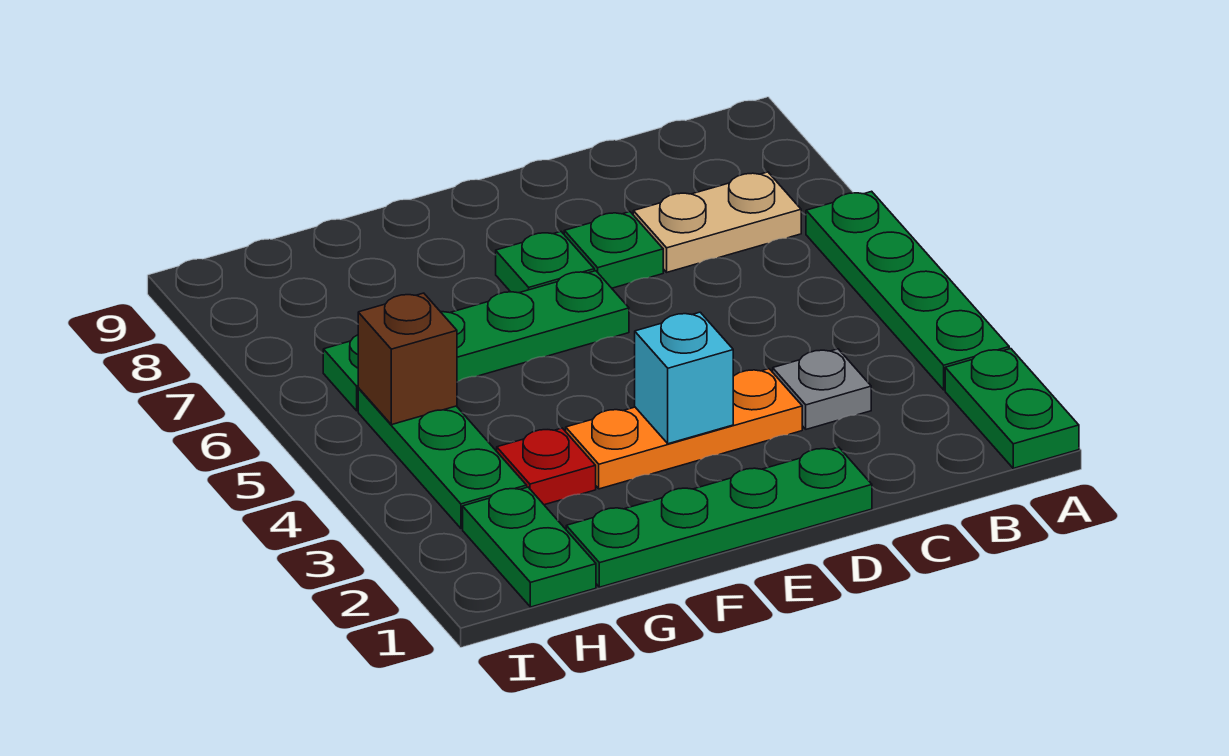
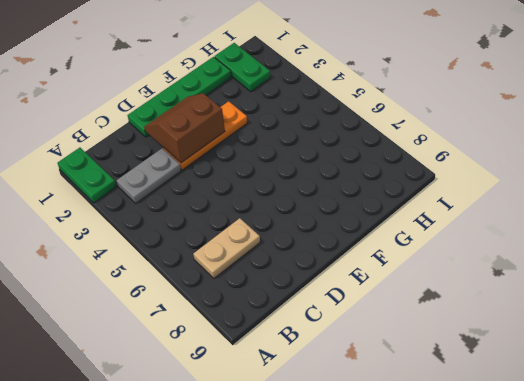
grey 1x2 plate [117,148,181,203] -> grey 1x1 plate [773,349,871,429]
brown 2x2 slope [144,93,225,163] -> cyan 1x1 brick [635,312,733,444]
none -> green 1x4 plate [806,191,1009,390]
none -> green 1x1 plate [564,212,663,288]
none -> green 1x4 plate [323,271,629,411]

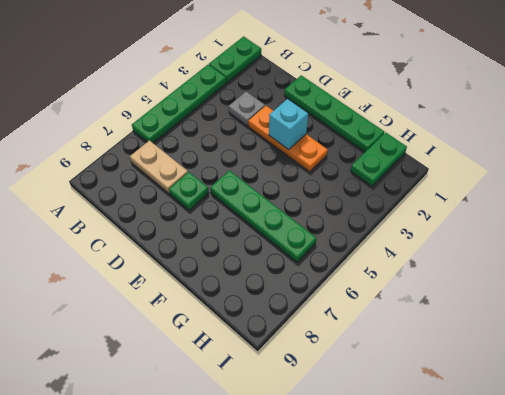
none -> green 1x1 plate [496,232,594,293]
none -> red 1x1 plate [497,428,596,505]
none -> green 1x3 plate [358,388,527,528]

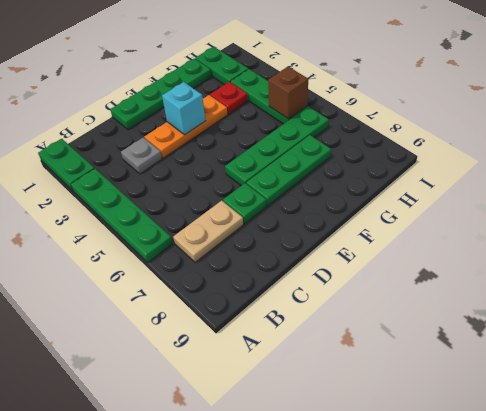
green 1x3 plate [246,135,331,206] -> green 1x1 plate [496,232,594,293]

